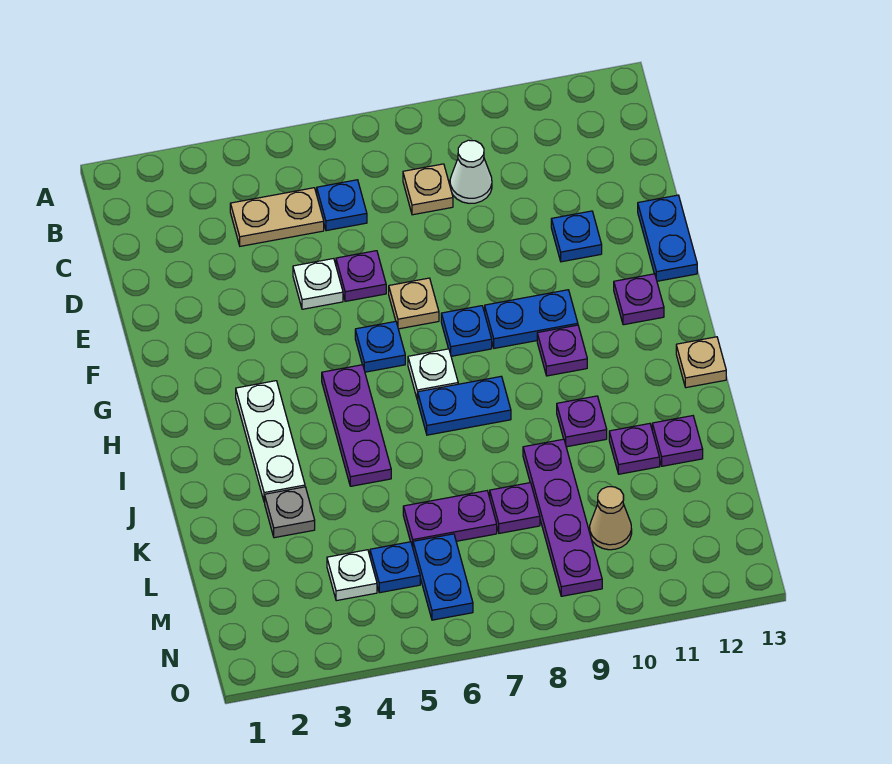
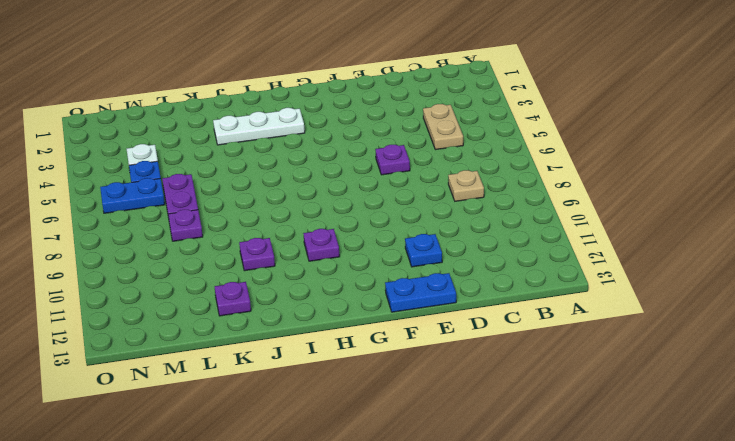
none -> blue 1x1 plate [317,180,367,231]
none -> white 1x1 cone [450,140,492,203]
none -> white 1x1 plate [293,259,343,309]
none -> tan 1x1 plate [389,278,439,329]

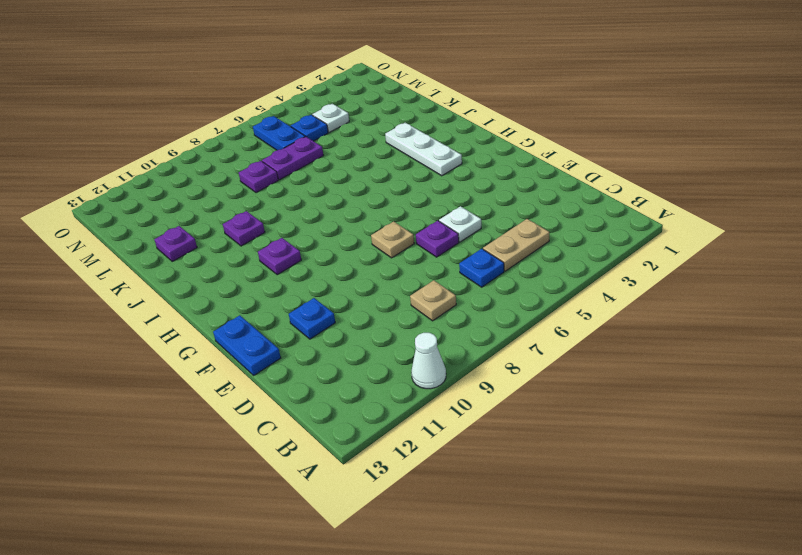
white 1x1 cone [411,333,446,389] -> white 1x1 cone moved to [450,140,492,203]
none -> blue 1x1 plate [355,321,405,372]
none -> blue 1x1 plate [441,306,492,356]
none -> blue 1x2 plate [485,290,578,348]
none -> purple 1x1 plate [614,274,664,325]

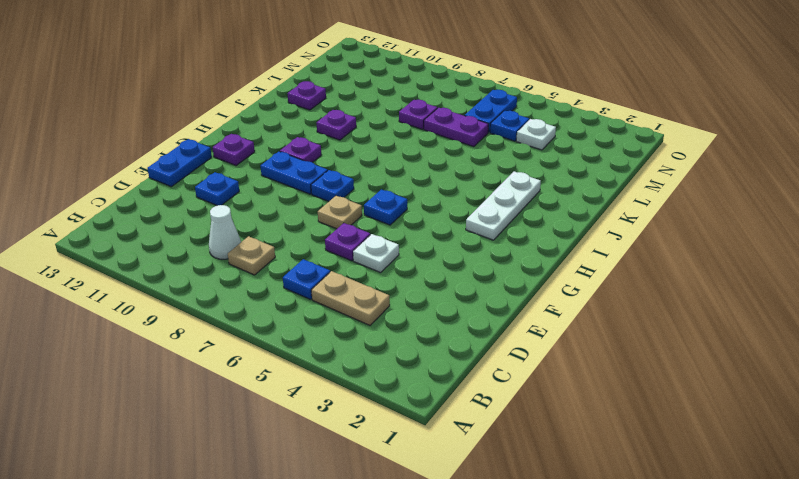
none -> purple 1x3 plate [322,365,391,486]
none -> white 1x1 plate [408,349,458,399]
none -> blue 1x2 plate [417,376,511,435]
none -> tan 1x1 plate [676,337,726,388]

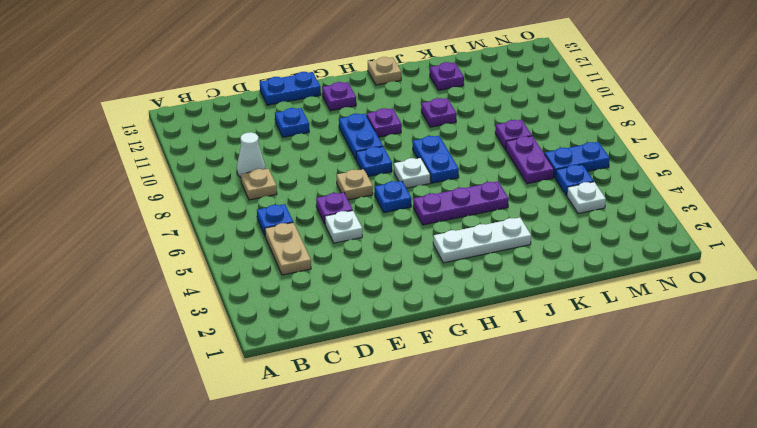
none -> grey 1x1 plate [265,487,315,538]
none -> purple 1x4 plate [523,439,602,596]
none -> purple 1x1 plate [609,424,660,474]
none -> tan 1x1 cone [590,487,632,550]

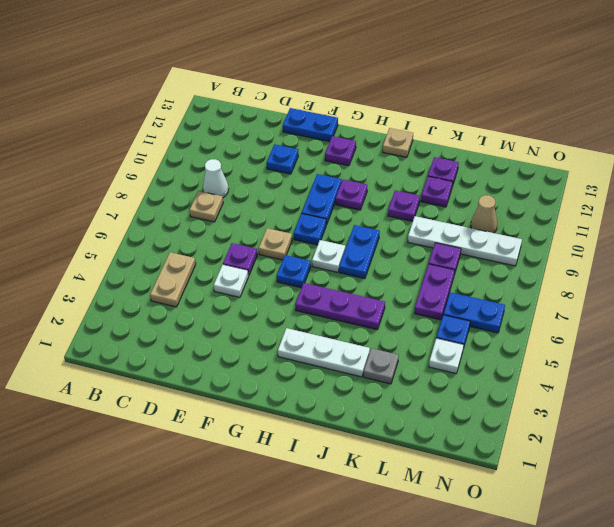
white 1x4 plate [408,216,522,266] -> purple 1x4 plate [523,439,602,596]
none -> blue 1x1 plate [317,180,367,231]

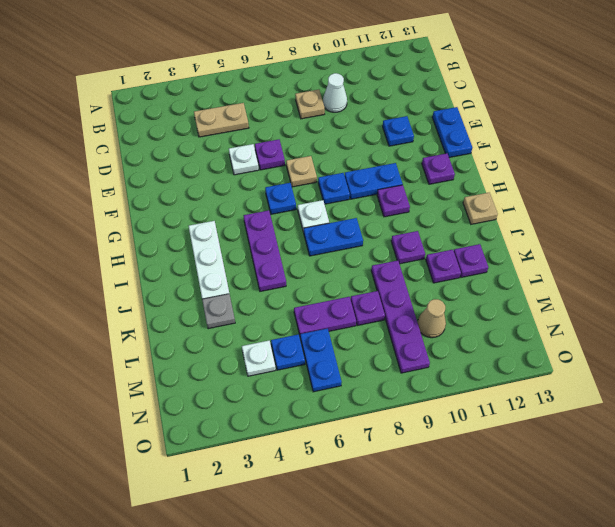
none -> blue 1x1 plate [317,180,367,231]

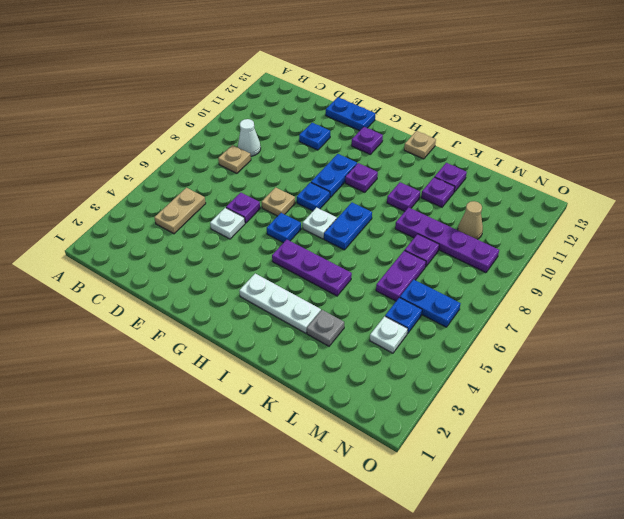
none -> blue 1x1 plate [317,180,367,231]

